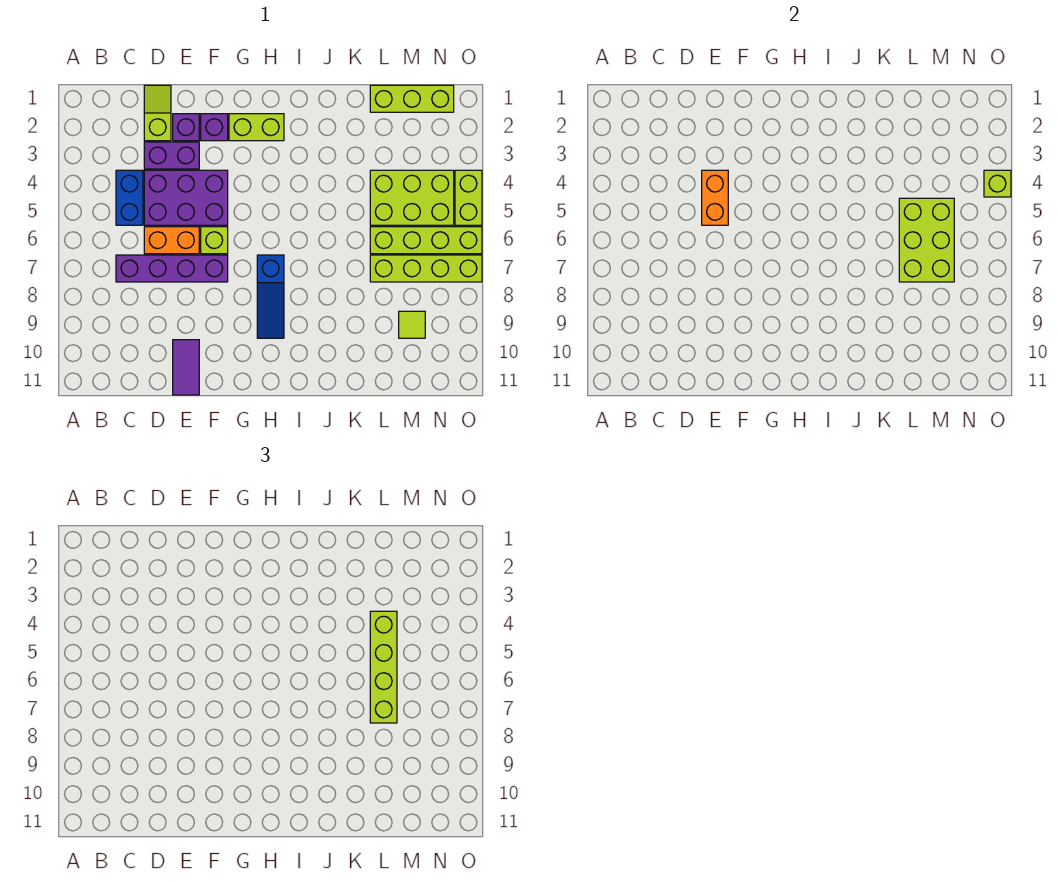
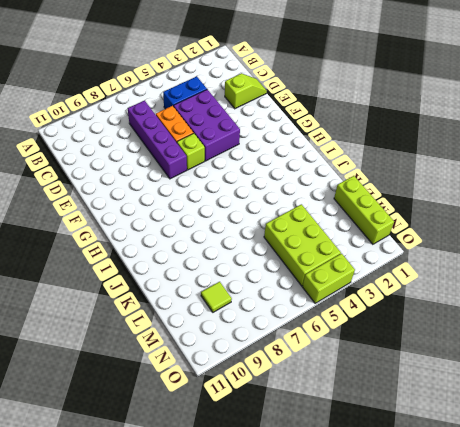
none -> purple 1x2 brick [144,142,199,169]
none -> purple 1x1 brick [173,114,199,141]
none -> purple 1x2 tile [173,340,199,395]

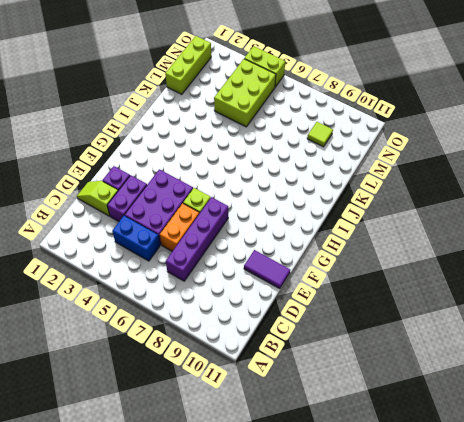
none -> purple 1x1 brick [201,114,228,141]
none -> lime 1x2 brick [229,114,284,141]
none -> blue 1x3 slope [257,255,284,338]

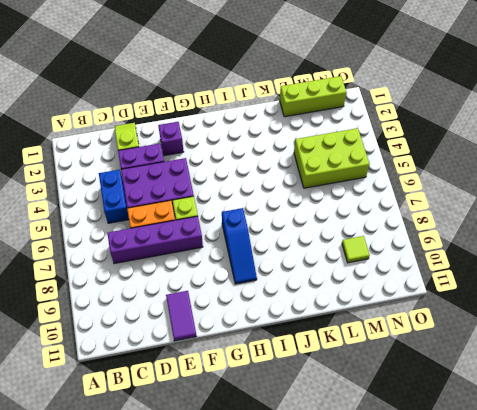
none -> purple 1x1 brick [173,114,199,141]
none -> lime 1x2 brick [229,114,284,141]
none -> lime 1x4 brick [370,227,482,254]

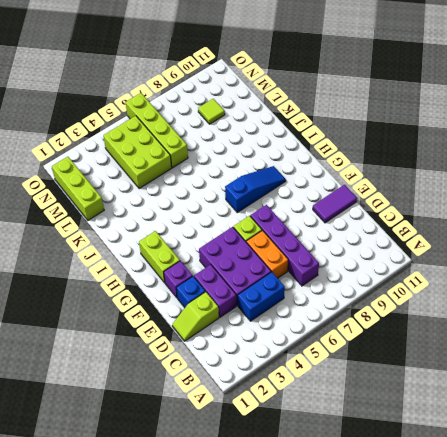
blue 1x1 brick [176,276,205,308] -> purple 1x1 brick [173,114,199,141]
none -> lime 1x4 brick [370,255,482,282]
none -> lime 1x2 brick [455,170,482,225]
none -> orange 1x2 brick [702,170,728,225]

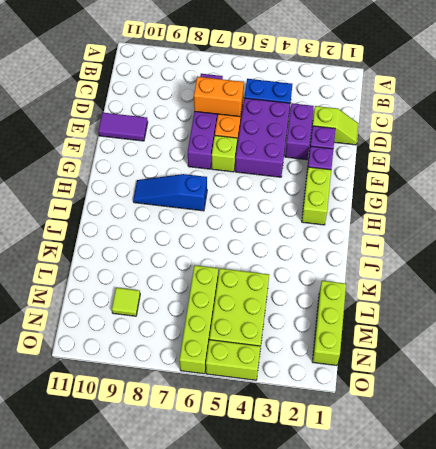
orange 1x2 brick [194,77,244,117] -> orange 1x2 brick moved to [702,170,728,225]
none -> lime 1x4 brick [370,255,482,282]
none -> lime 2x3 brick [899,198,954,282]
none -> lime 1x1 brick [984,170,1011,197]

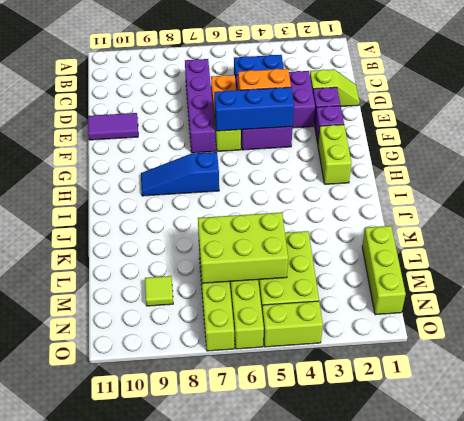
blue 1x3 brick [214,87,294,131] -> none
none -> lime 1x1 brick [984,170,1011,197]
none -> lime 1x4 brick [370,611,397,723]

